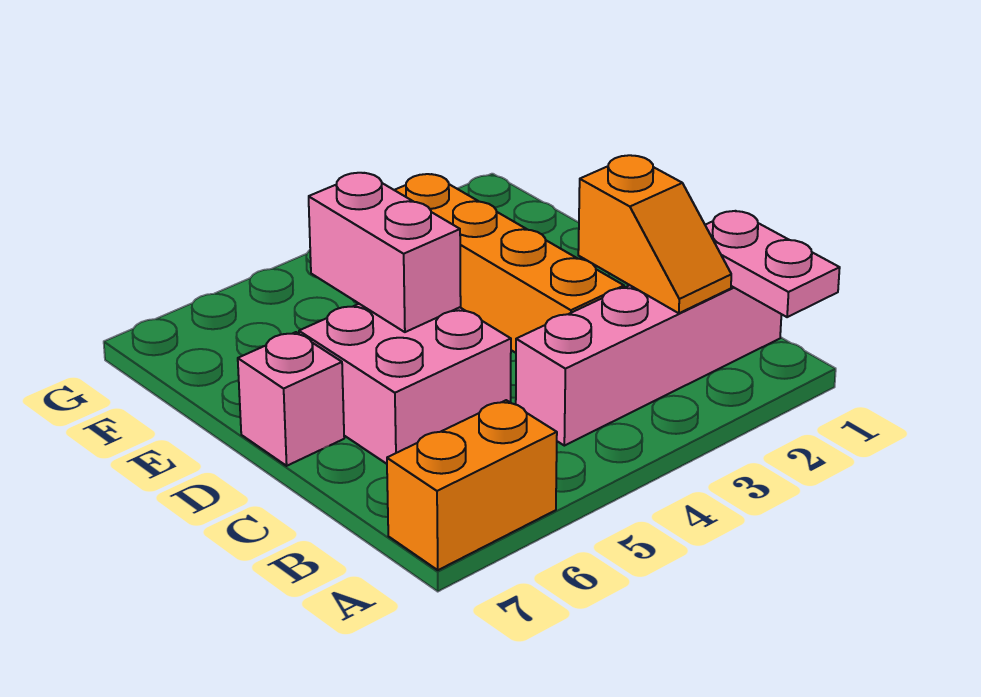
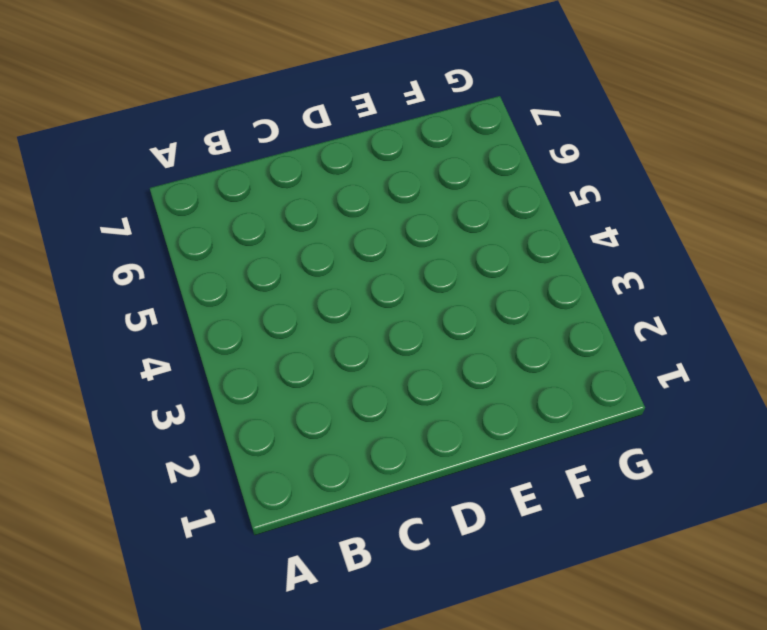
none -> orange 1x2 brick [387,400,557,570]
none -> pink 1x4 brick [516,285,781,446]

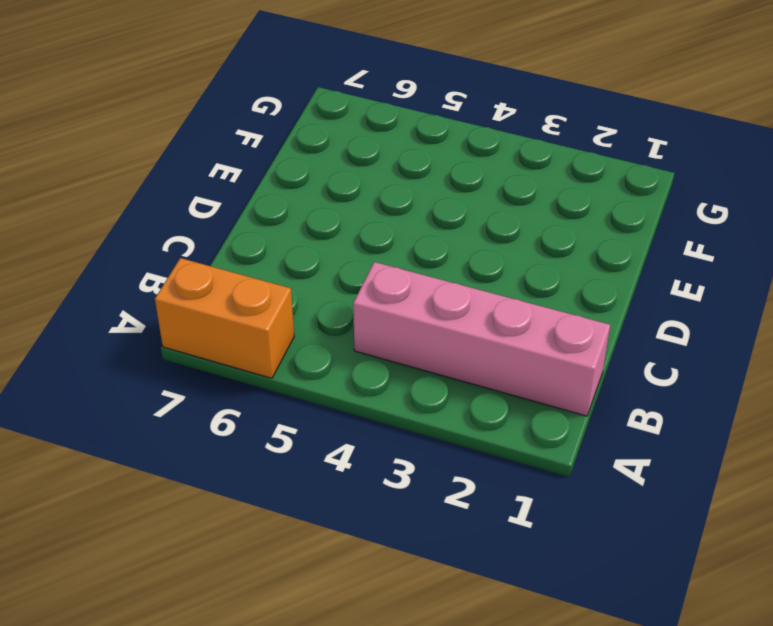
none -> orange 1x4 brick [395,174,624,353]
none -> pink 2x2 brick [299,304,511,464]

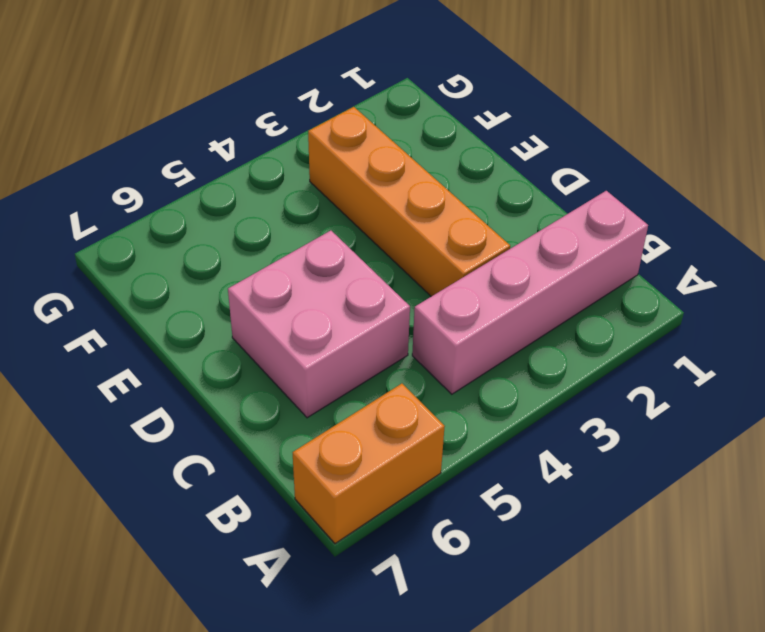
none -> pink 1x1 brick [238,332,344,466]
none -> pink 1x2 plate [705,211,840,317]

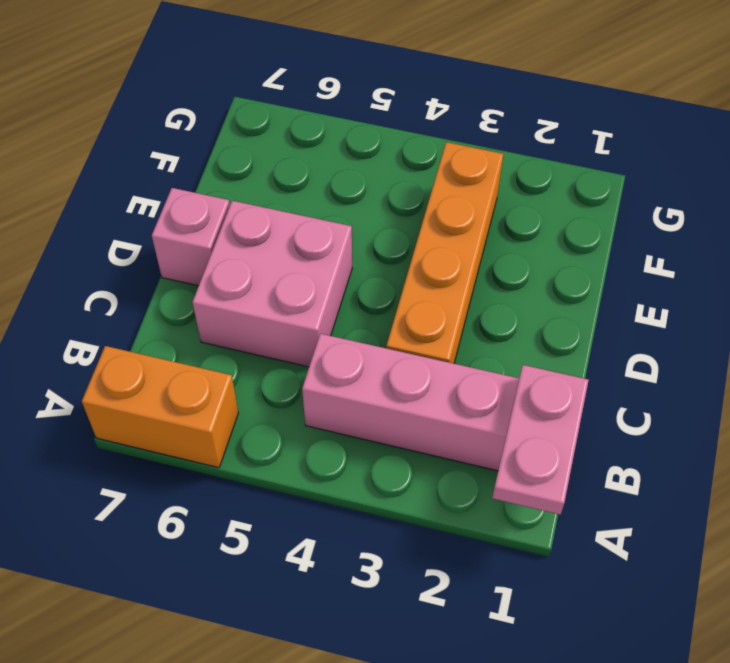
none -> orange 1x2 slope [578,155,731,313]
none -> pink 1x2 brick [309,173,461,332]

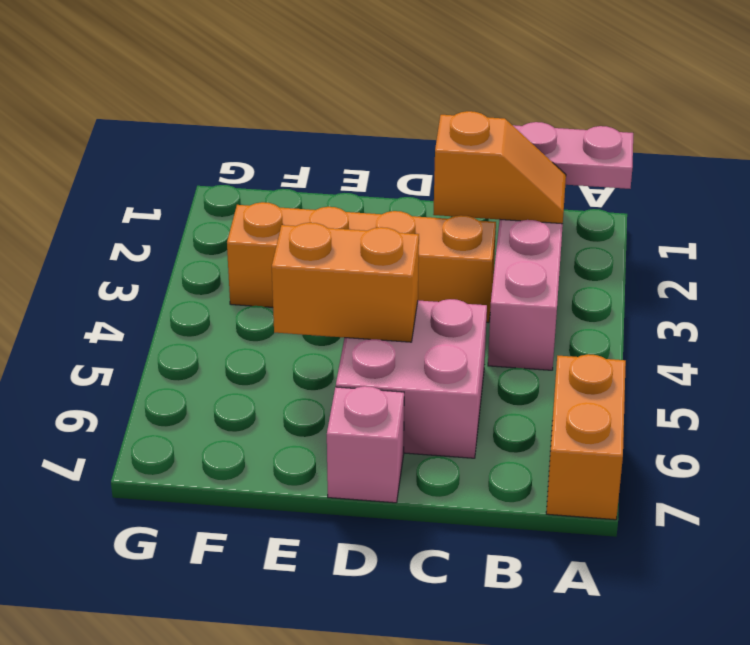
orange 1x2 brick [272,223,419,342] -> pink 1x2 brick [309,173,461,332]

